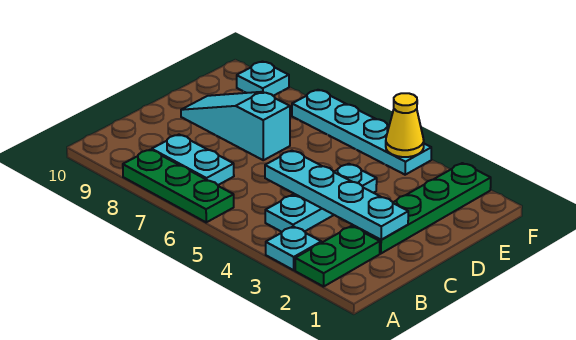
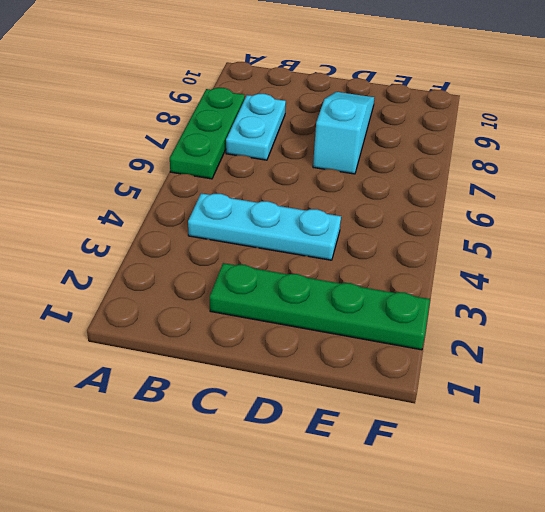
none -> green 1x2 plate [295,226,380,287]
none -> cyan 1x1 plate [266,226,321,270]

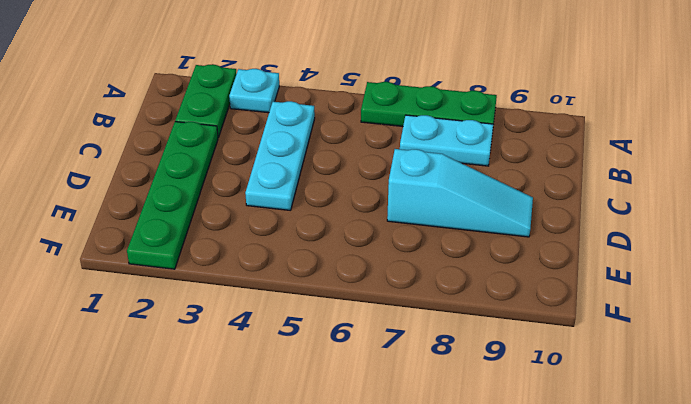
none -> cyan 1x4 plate [292,90,431,175]
none -> cyan 1x1 plate [237,62,289,96]

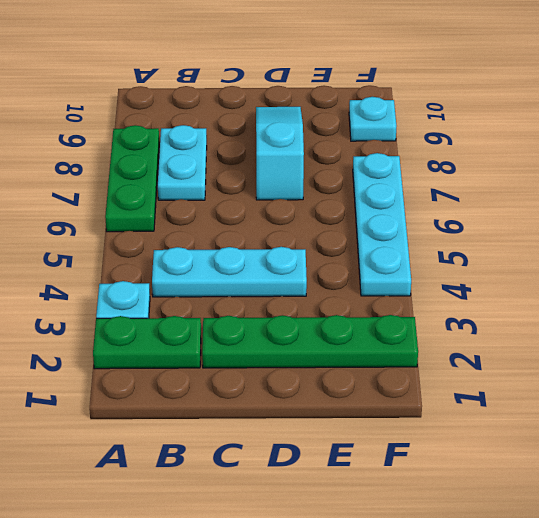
none -> cyan 1x4 plate [265,151,408,240]
none -> yellow 1x1 cone [386,93,424,157]

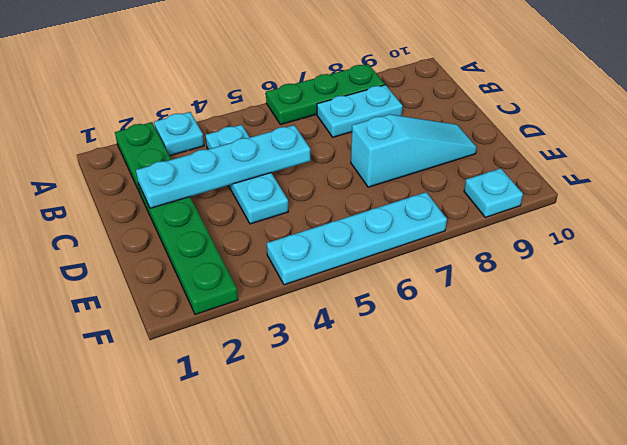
none -> yellow 1x1 cone [386,93,424,157]

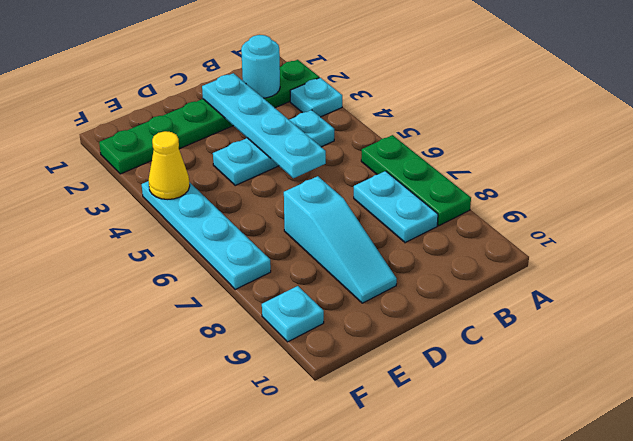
cyan 1x1 round brick [241,35,280,98] -> none

